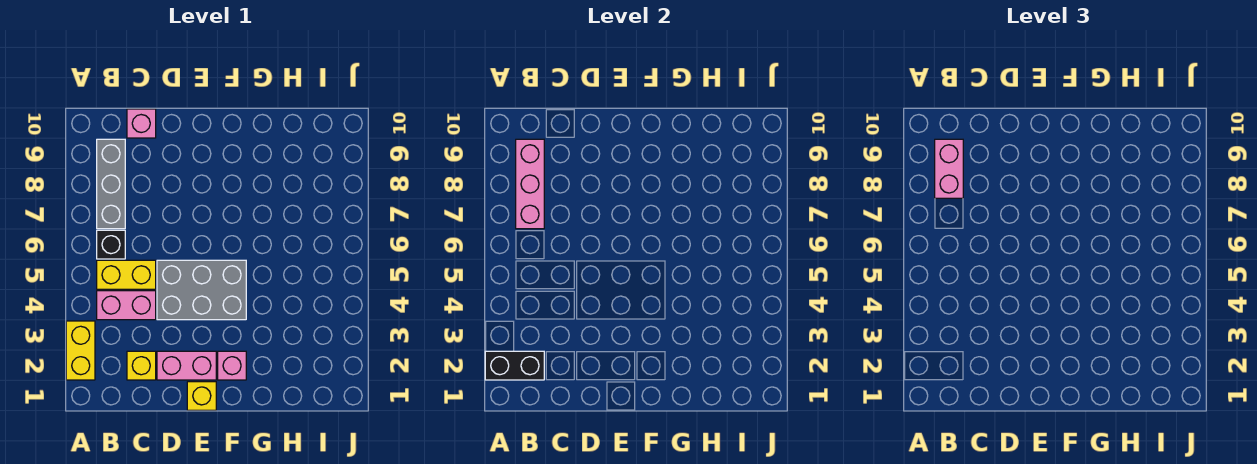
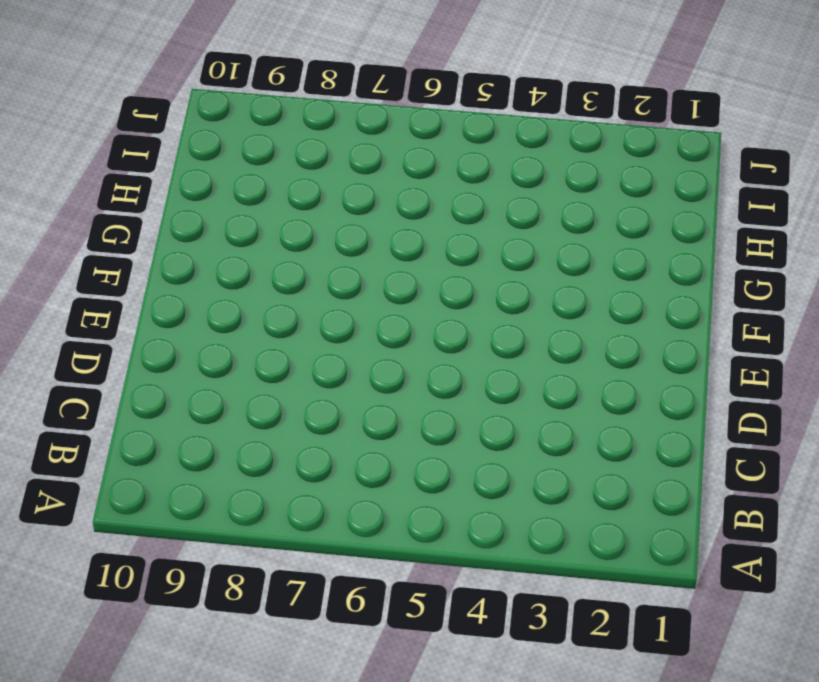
none -> yellow 1x2 brick [66,321,95,380]
none -> pink 1x2 brick [97,291,156,320]
none -> yellow 1x2 brick [97,260,156,289]

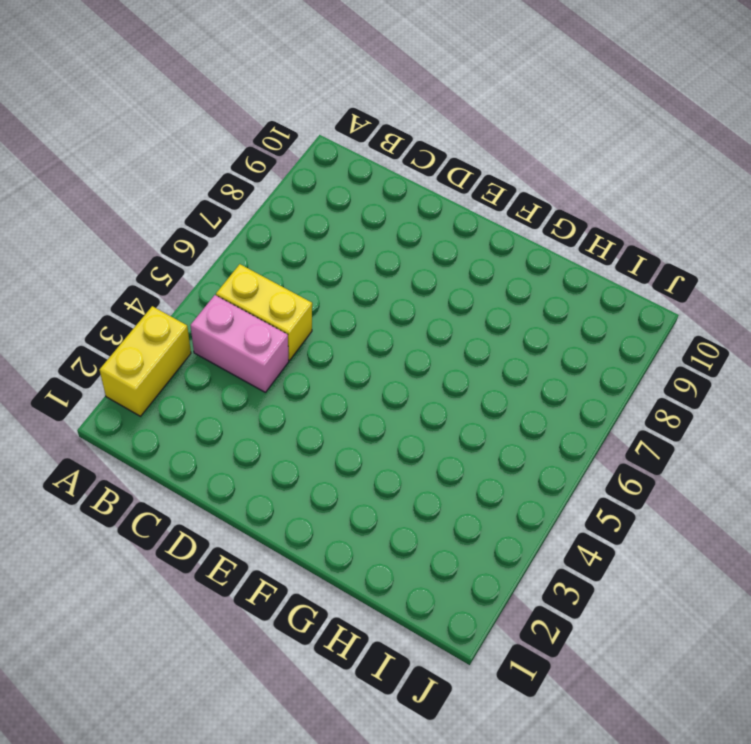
none -> black 1x1 brick [97,230,125,259]
none -> grey 1x3 brick [97,139,125,229]
none -> yellow 1x1 brick [127,351,156,380]

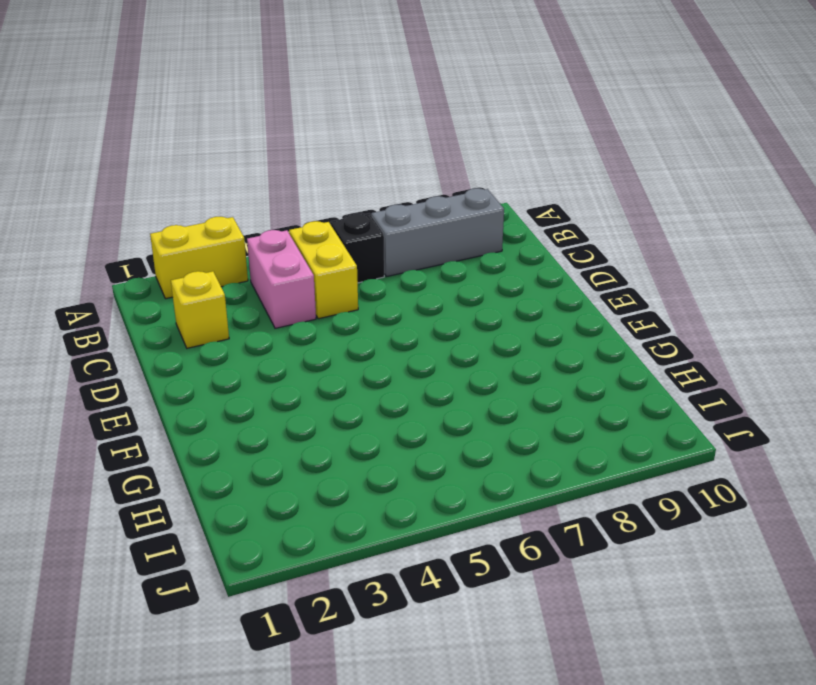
none -> pink 1x1 brick [127,109,156,138]
none -> pink 1x2 brick [157,351,216,380]
none -> grey 2x3 brick [157,260,246,320]

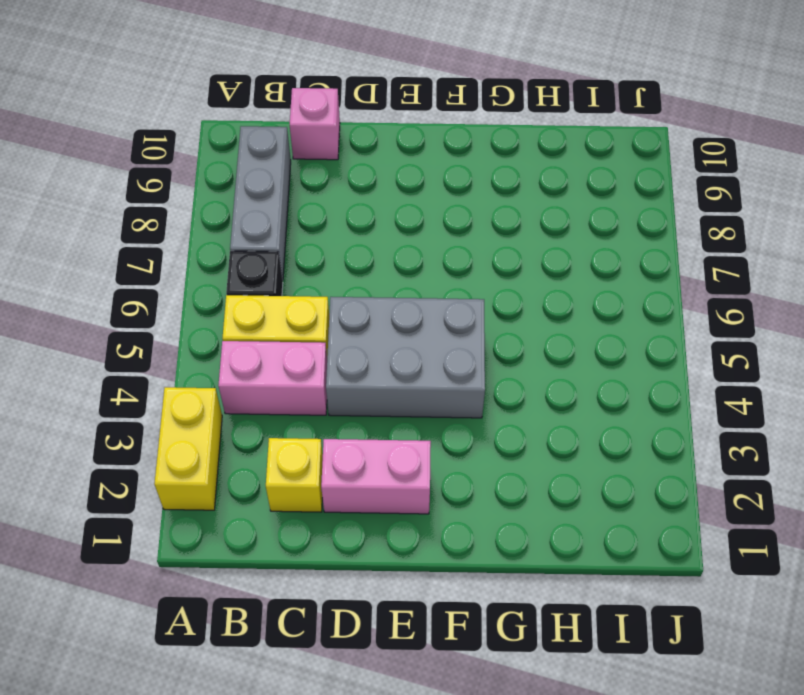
none -> yellow 1x1 brick [187,382,216,410]
none -> pink 1x1 brick [218,351,246,380]
none -> black 1x2 brick [485,351,544,380]

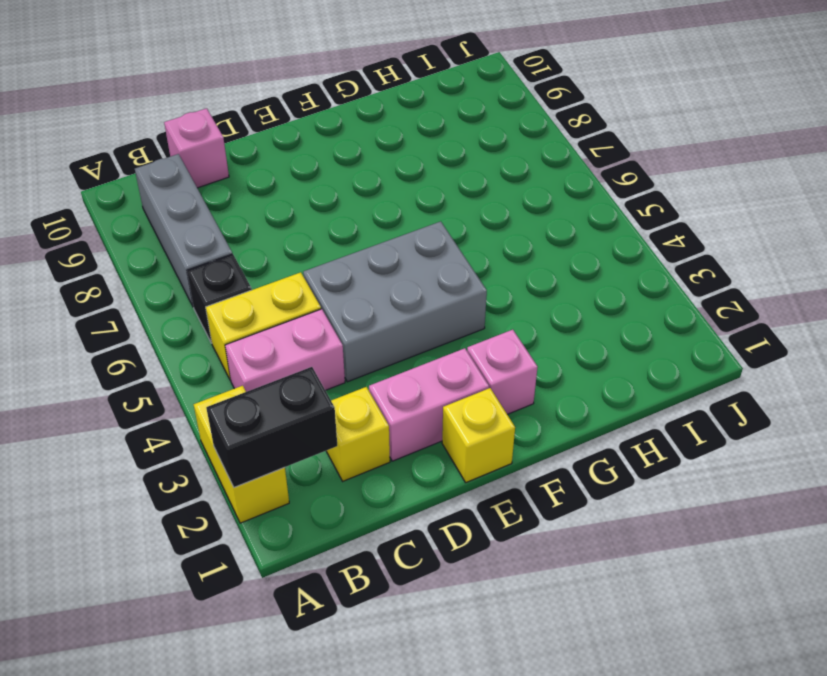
none -> pink 1x3 brick [516,139,544,229]
none -> pink 1x2 brick [935,139,963,198]

